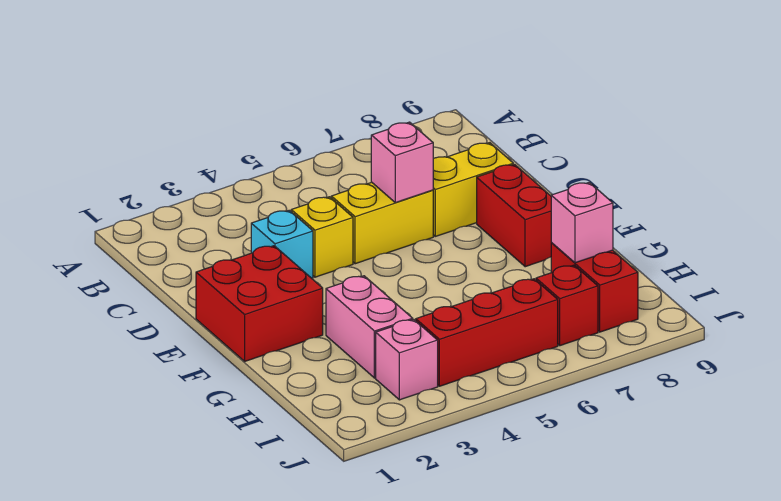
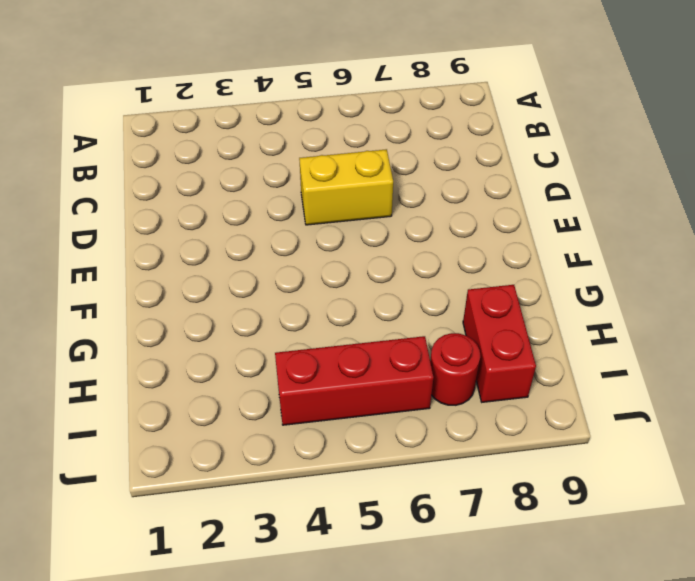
red 1x1 round brick [430,333,480,405] -> red 1x1 brick [536,265,598,346]
none -> cyan 1x1 brick [251,210,313,278]
none -> yellow 1x1 brick [291,197,353,277]
none -> yellow 1x2 brick [433,143,513,236]

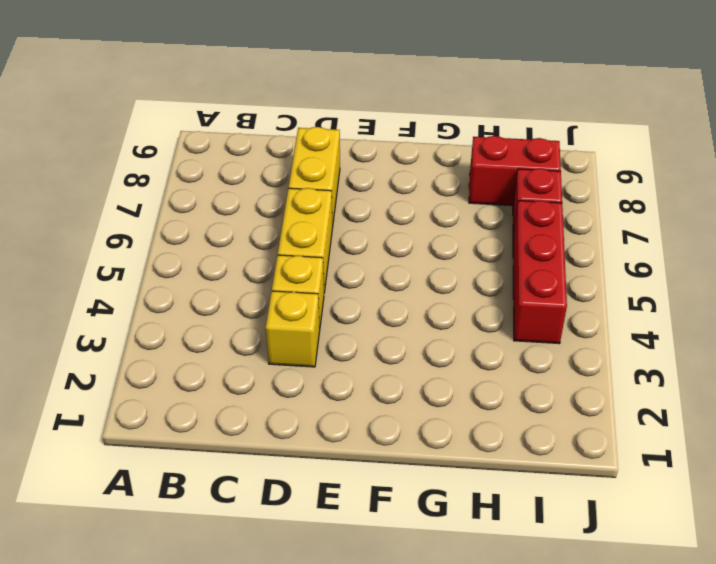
yellow 1x1 brick [266,291,320,367] -> cyan 1x1 brick [251,210,313,278]
none -> red 2x2 brick [196,246,323,361]
none -> red 1x2 brick [477,164,552,267]
none -> pink 1x2 brick [326,276,413,378]

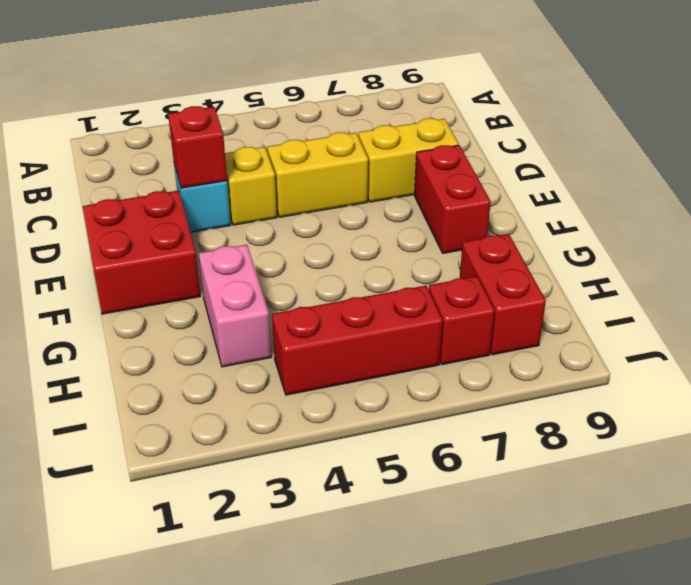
red 1x1 brick [168,106,227,188] -> none
none -> pink 1x1 brick [376,319,438,400]
none -> pink 1x1 brick [371,122,433,203]
none -> pink 1x1 brick [551,182,613,263]

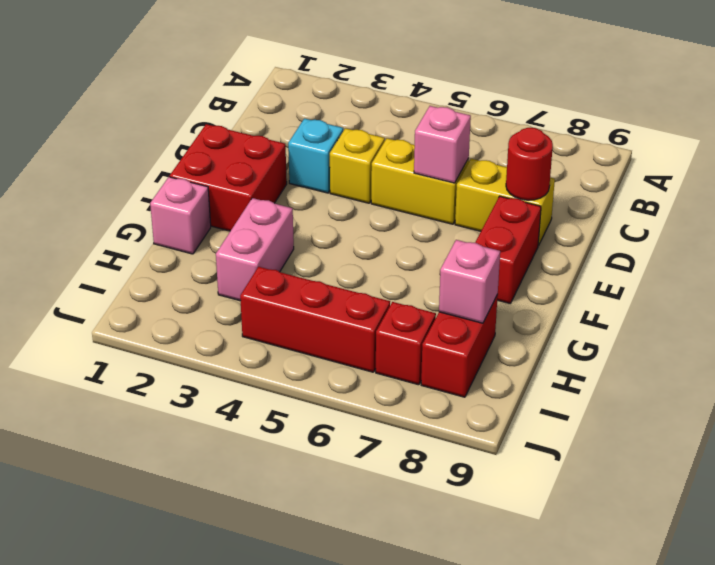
red 1x1 round brick [506,128,553,200] -> none
pink 1x1 brick [150,177,211,254] -> pink 1x1 brick moved to [376,319,438,400]

